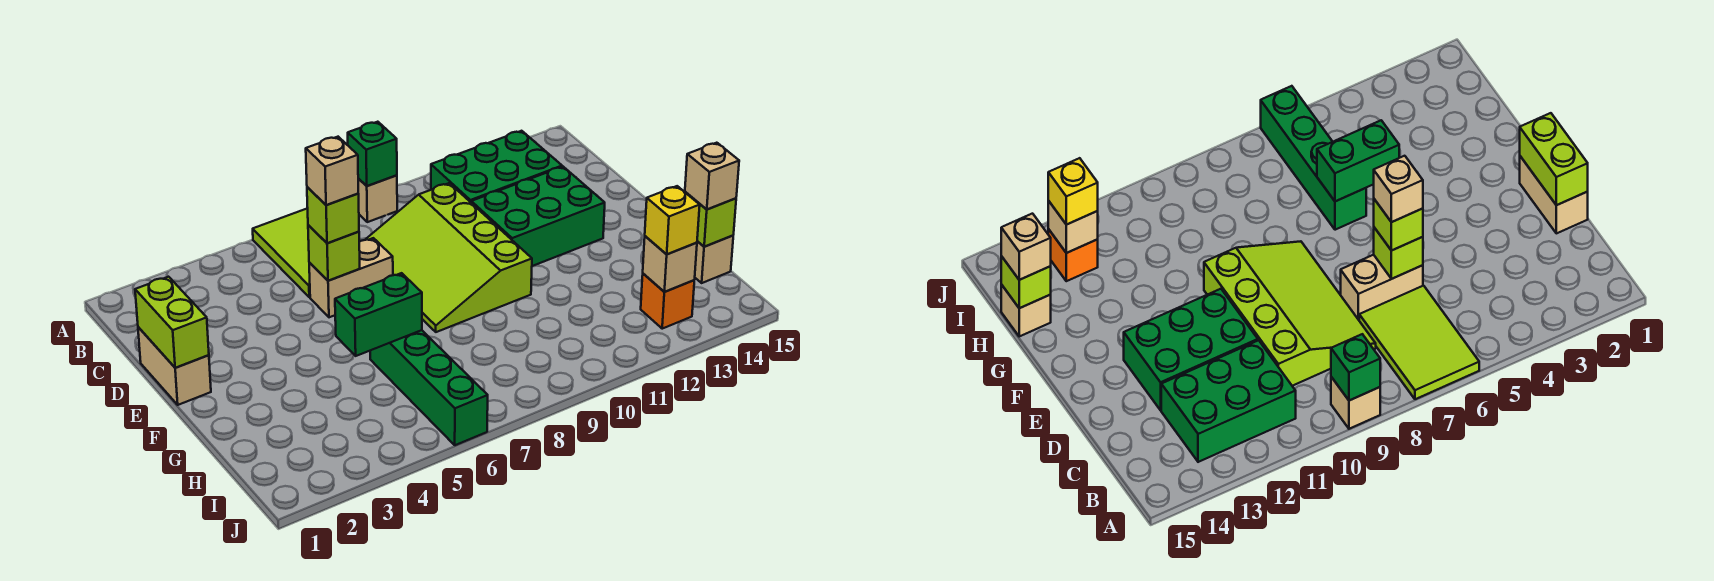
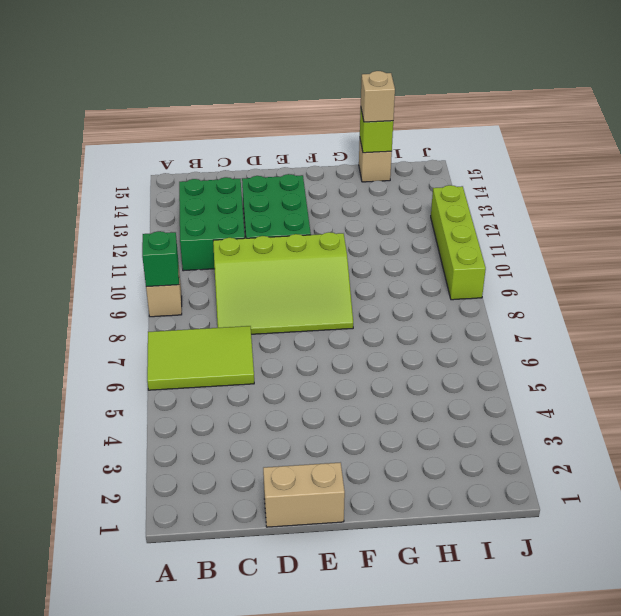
lime 1x4 brick [431,185,486,300] -> none
none -> tan 1x2 brick [309,238,393,317]
none -> green 1x4 brick [370,330,488,445]
none -> orange 1x1 brick [641,274,694,329]

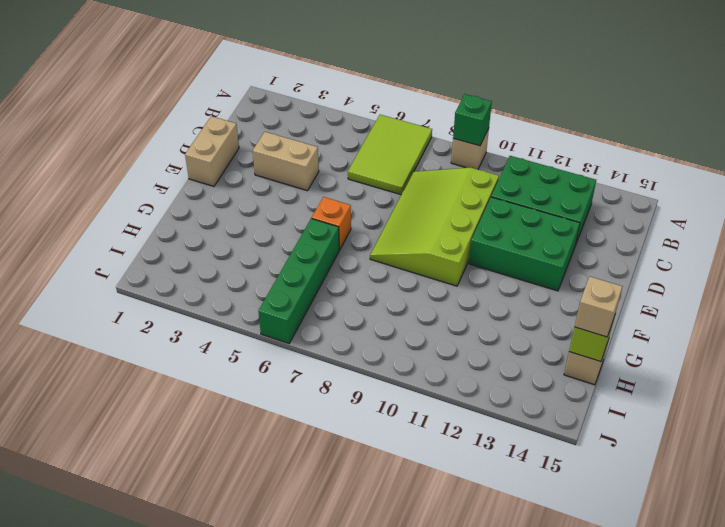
tan 1x2 brick [253,132,319,191] -> tan 1x2 brick moved to [309,238,393,317]
orange 1x1 brick [312,197,351,250] -> orange 1x1 brick moved to [641,274,694,329]
none -> lime 1x2 brick [135,277,209,368]
none -> lime 1x1 brick [308,225,360,281]
none -> green 1x2 brick [335,273,422,356]

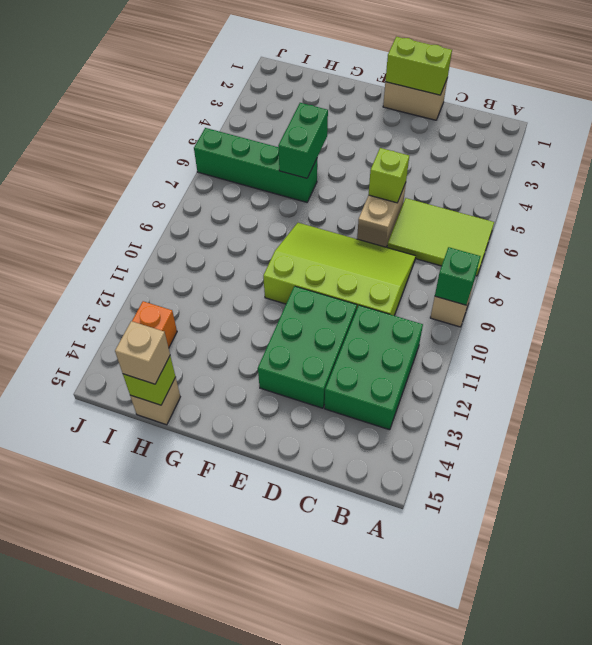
none -> tan 1x1 brick [643,236,697,292]
none -> lime 1x1 brick [307,187,359,243]
none -> yellow 1x1 brick [645,186,700,254]

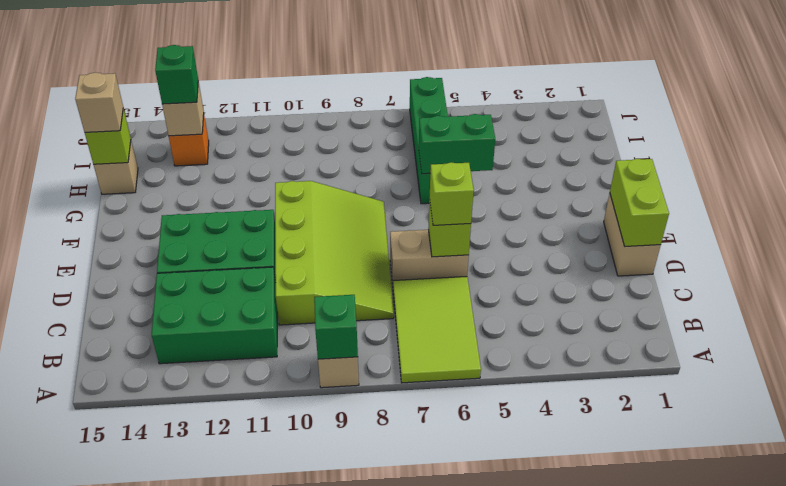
green 1x1 brick [155,45,198,104] -> yellow 1x1 brick [645,186,700,254]
none -> tan 1x1 brick [306,137,358,205]

